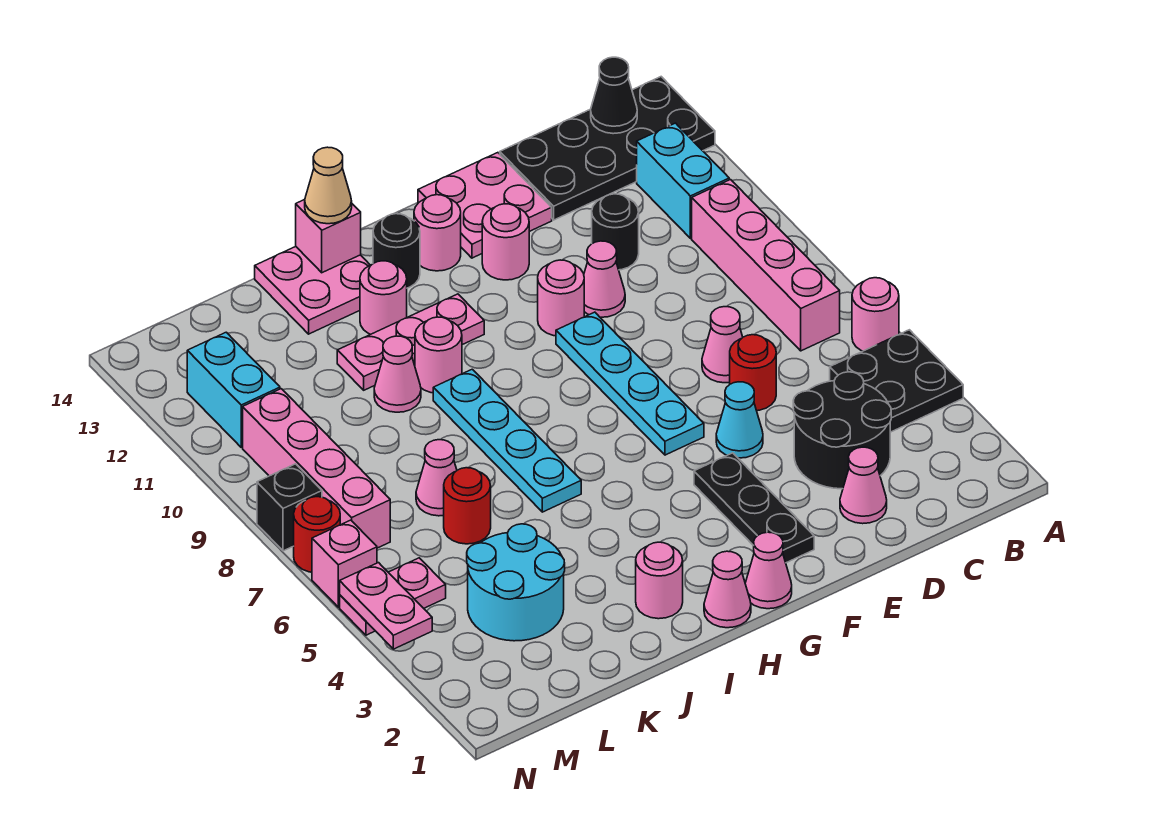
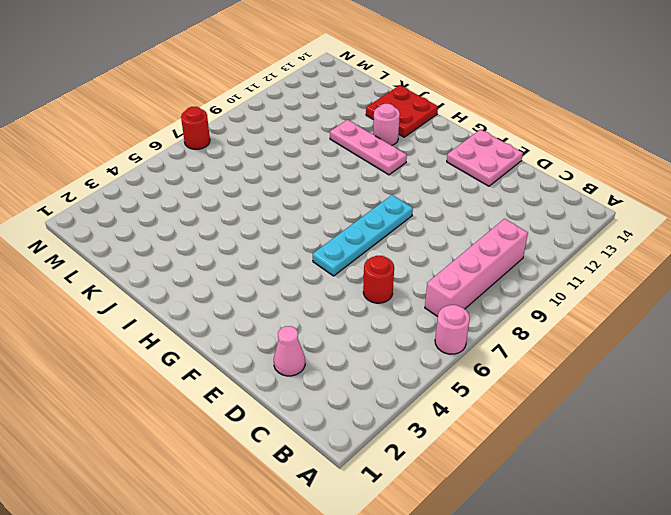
red 2x2 plate [366,85,438,137] -> pink 2x2 plate [255,247,370,334]
none -> black 2x2 plate [830,330,963,432]
none -> black 2x4 plate [500,77,715,220]
none -> cyan 1x2 brick [637,123,729,238]
none -> black 2x2 round brick [793,372,891,489]

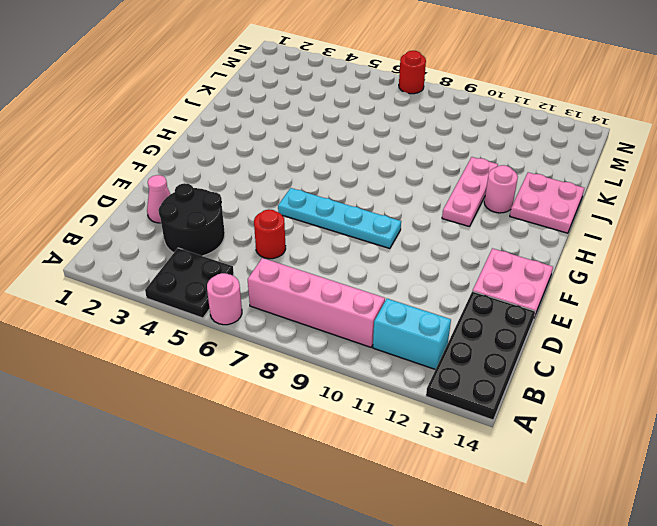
none -> pink 1x1 cone [702,307,743,383]
none -> black 1x1 round brick [592,194,639,270]
none -> cyan 1x1 cone [716,382,763,458]
none -> pink 1x1 cone [584,241,625,317]

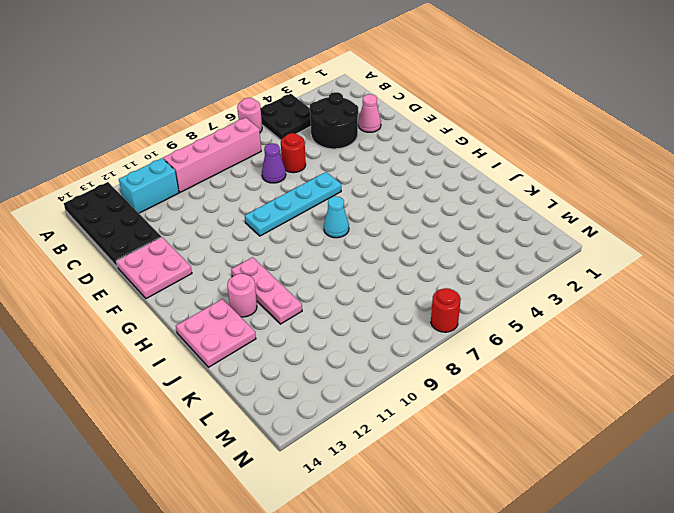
purple 1x1 cone [262,143,286,183] -> pink 1x1 cone [702,307,743,383]
cyan 1x1 cone [324,196,349,238] -> cyan 1x1 cone moved to [716,382,763,458]
none -> black 1x1 round brick [592,194,639,270]
none -> pink 1x1 cone [584,241,625,317]
none -> black 1x3 plate [694,453,814,563]
none -> pink 1x1 round brick [538,260,584,336]

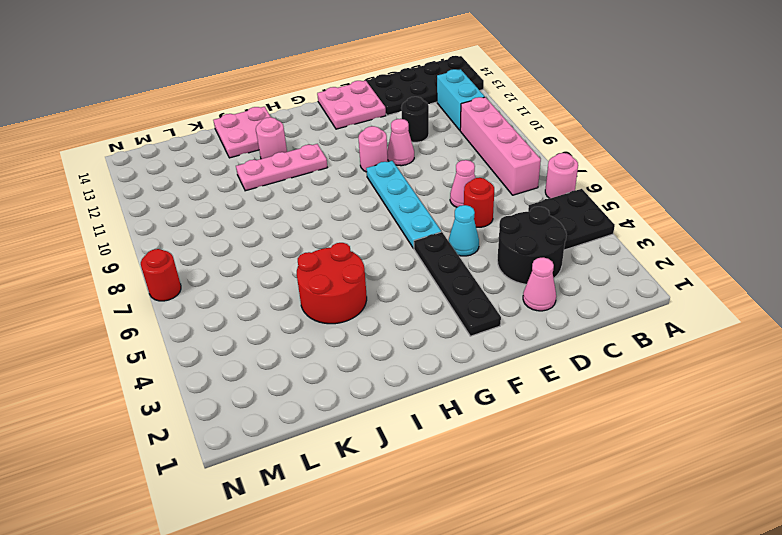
black 1x4 plate [414,232,501,336] -> black 1x3 plate [694,453,814,563]
red 2x2 round brick [297,243,367,324] -> none
none -> pink 1x1 round brick [482,204,529,280]
none -> pink 1x1 cone [745,532,792,609]
none -> pink 1x1 round brick [414,195,461,271]
none -> pink 1x1 cone [704,551,751,628]

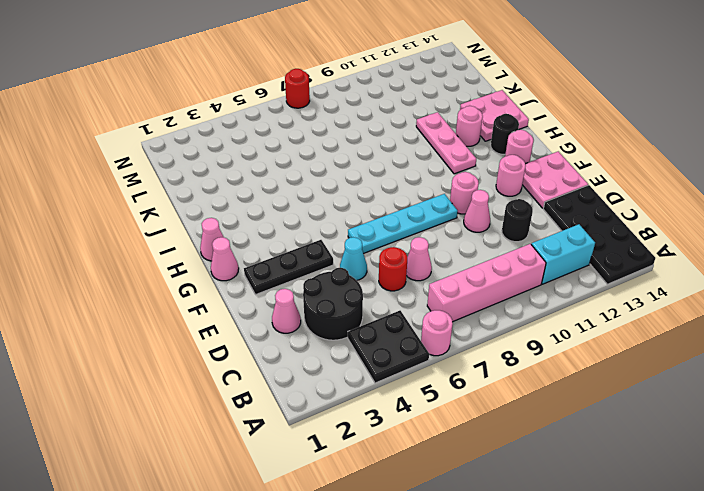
none -> pink 1x1 round brick [636,542,683,619]
none -> cyan 1x4 plate [433,369,581,512]
none -> pink 1x1 round brick [415,317,462,393]
none -> pink 1x1 cone [374,336,421,412]

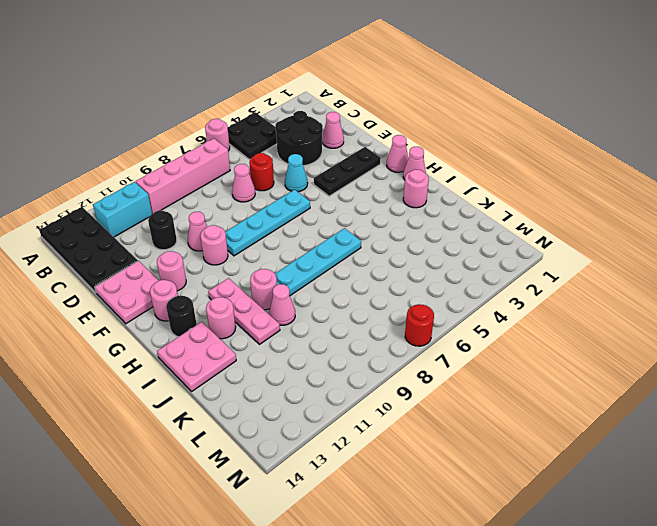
none -> cyan 2x2 round brick [467,524,565,641]
none -> red 1x1 round brick [444,468,491,544]
none -> pink 1x1 cone [416,440,457,516]
none -> pink 1x2 plate [340,558,446,635]

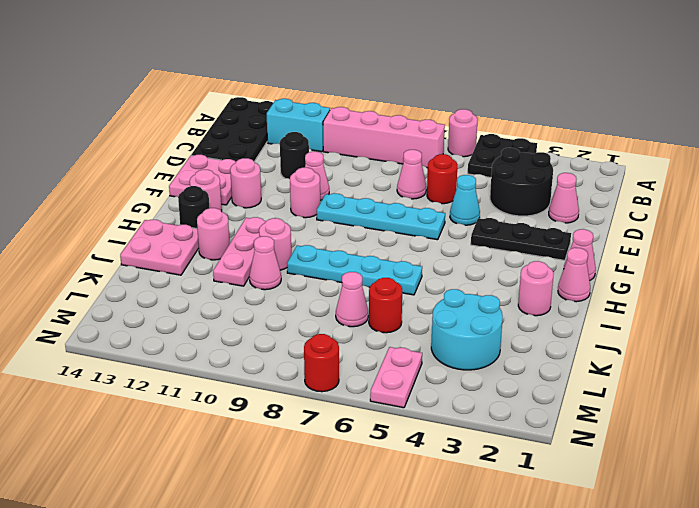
none -> pink 1x4 brick [243,389,390,548]
none -> cyan 1x2 brick [187,332,280,447]
none -> pink 1x1 brick [312,520,377,607]
none -> black 1x1 brick [257,464,322,551]

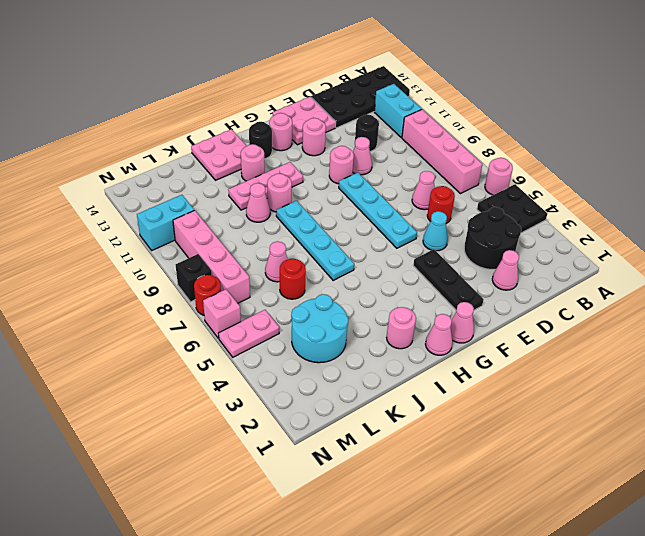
cyan 1x2 brick [137,195,194,250] -> cyan 1x2 brick turned to [187,332,280,447]
none -> black 1x1 cone [591,57,637,134]
none -> pink 1x1 brick [296,200,361,273]
none -> pink 1x2 plate [340,563,432,649]
none -> tan 1x1 cone [305,147,352,224]

